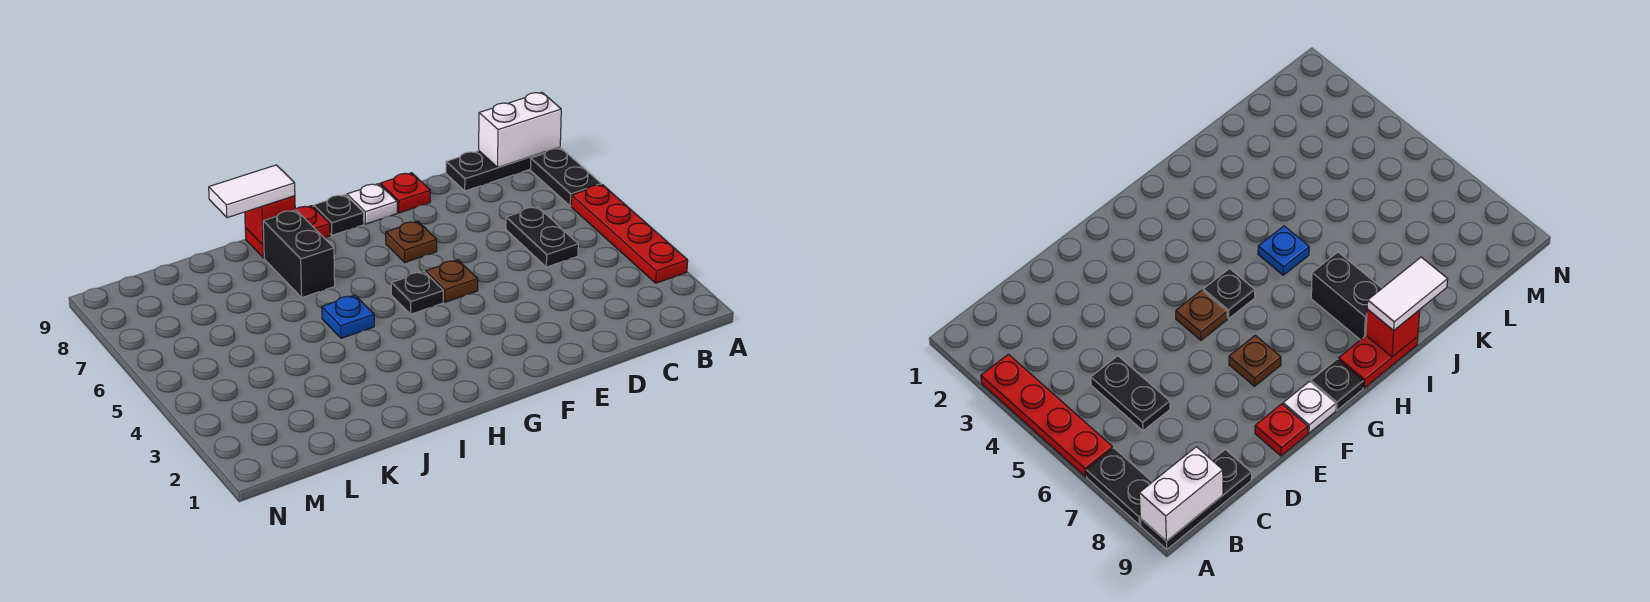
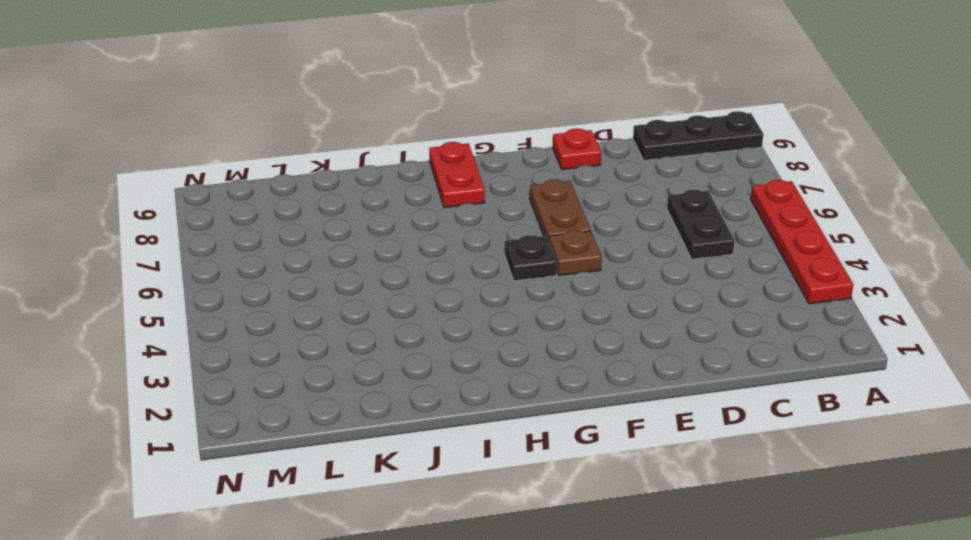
brown 1x2 plate [530,180,591,239] -> brown 1x1 plate [386,221,437,262]
red 1x2 plate [429,142,485,208] -> red 1x2 plate turned to [245,206,330,258]
none -> black 1x2 plate [530,148,601,206]
none -> white 1x1 plate [347,184,397,224]
none -> black 1x1 plate [313,195,364,235]

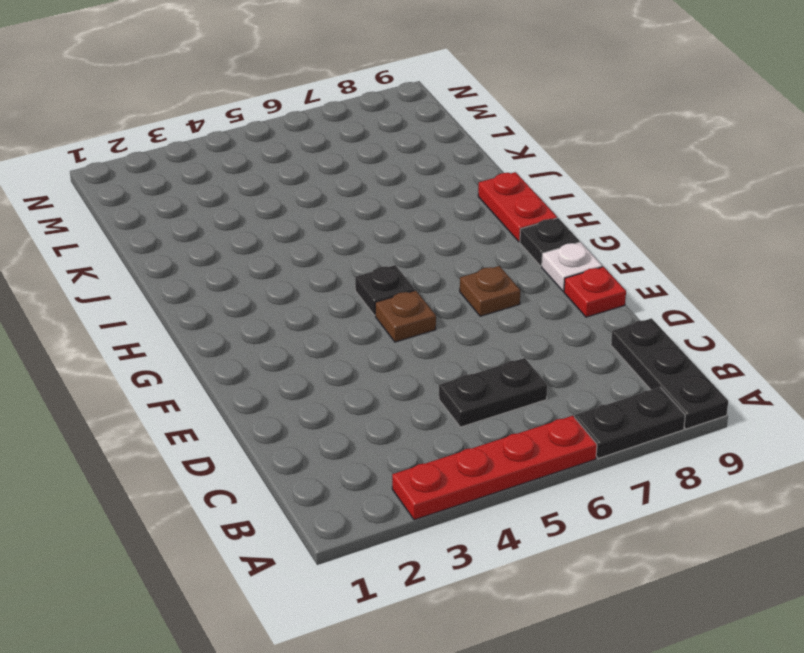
none -> blue 1x1 plate [322,295,374,338]
none -> black 1x2 brick [263,210,335,297]
none -> white 1x2 brick [479,92,561,168]

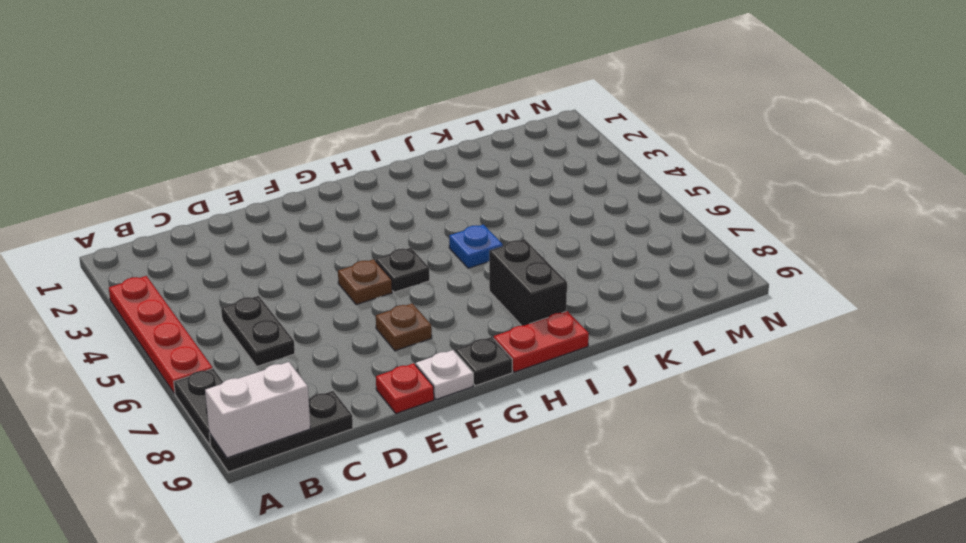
none -> red 1x1 brick [245,196,295,245]
none -> white 1x2 tile [209,165,295,218]

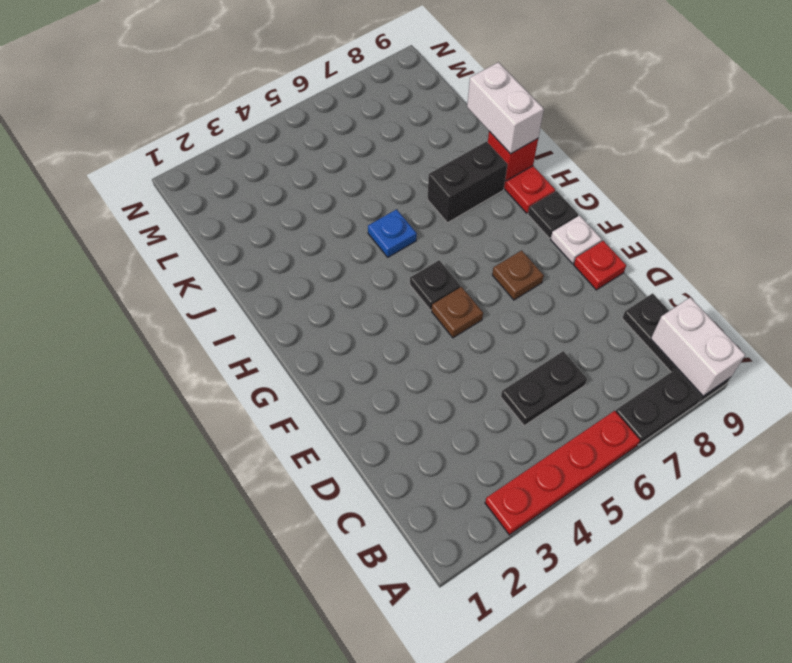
white 1x2 brick [467,62,544,154] -> white 1x2 tile [209,165,295,218]

